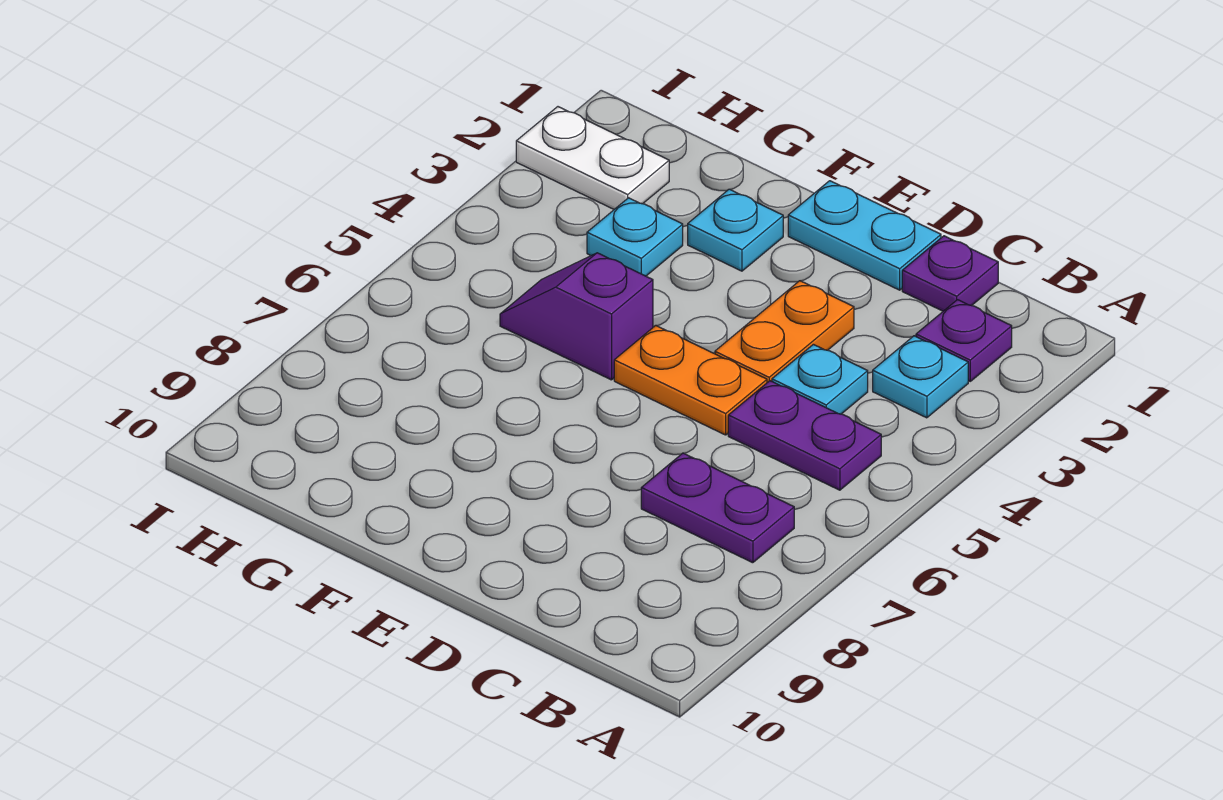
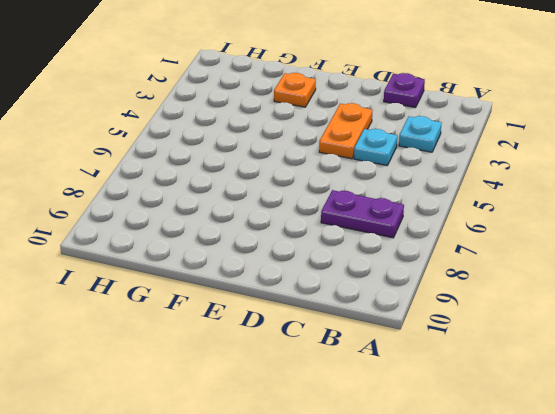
orange 1x1 plate [274,73,316,107] -> cyan 1x1 plate [688,189,783,271]
none -> purple 1x1 plate [916,300,1012,381]
none -> purple 1x2 plate [728,381,881,490]
none -> cyan 1x2 plate [788,181,941,290]

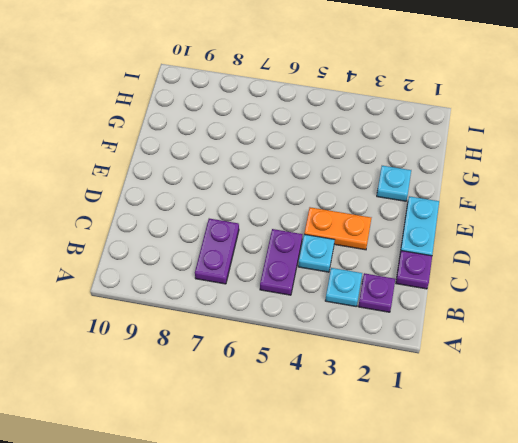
none -> orange 1x2 plate [614,326,767,435]
none -> purple 1x2 slope [500,253,653,380]
none -> cyan 1x1 plate [587,198,683,276]

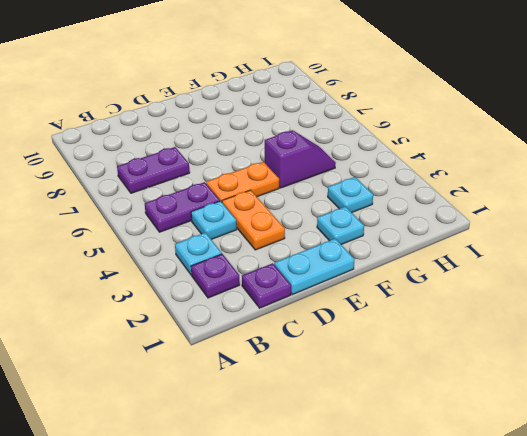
none -> white 1x2 plate [516,107,669,209]

